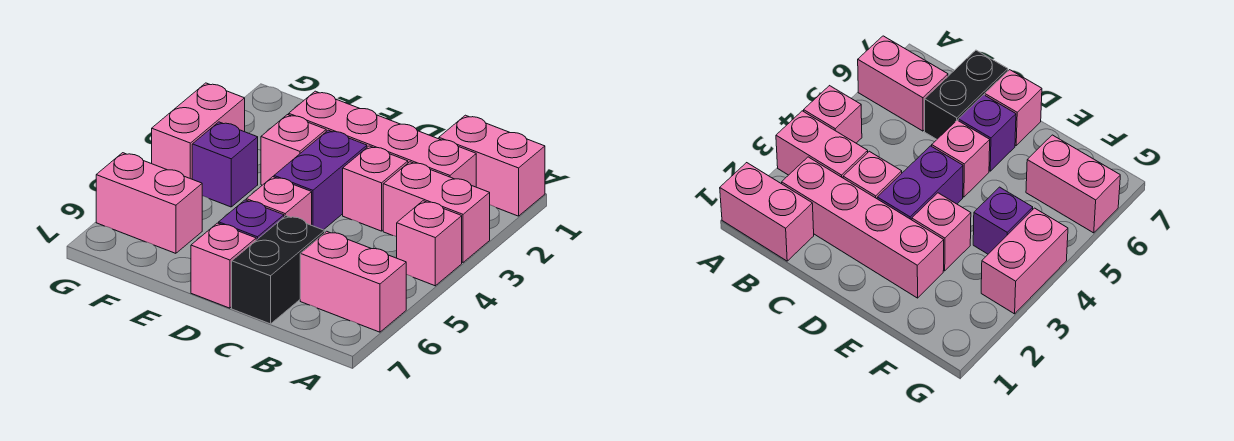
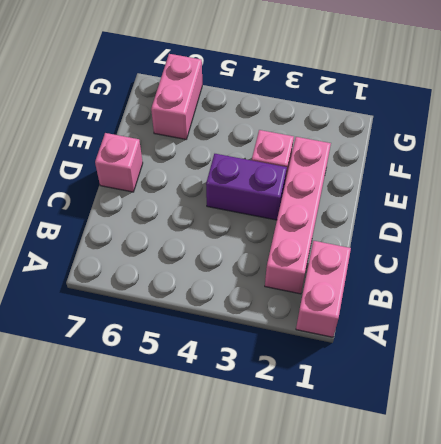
none -> pink 1x2 brick [383,162,490,262]
none -> pink 1x1 brick [397,201,462,286]
none -> pink 1x2 brick [300,231,406,332]

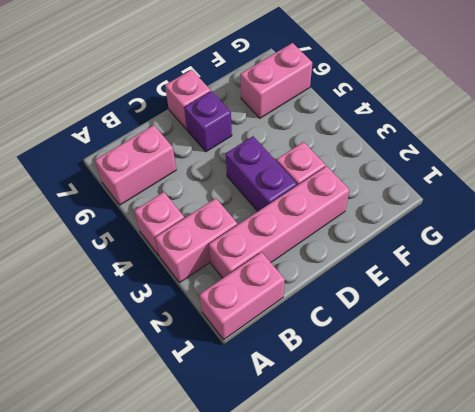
none -> pink 1x1 brick [343,146,408,231]
none -> black 1x2 brick [232,216,325,324]
none -> pink 1x1 brick [246,177,312,225]

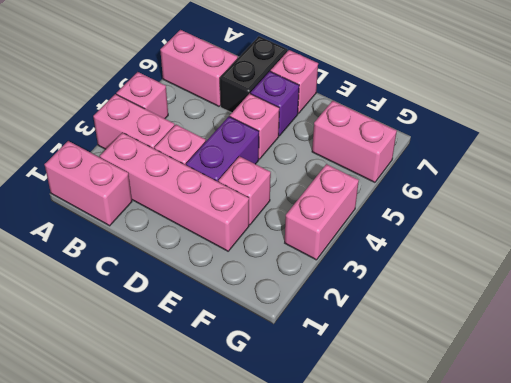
none -> purple 1x1 brick [192,122,258,207]

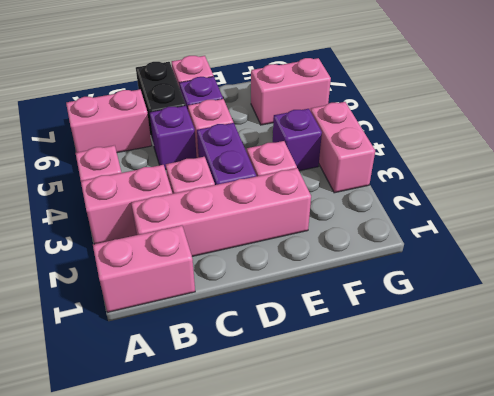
purple 1x1 brick [150,106,197,170] -> none

